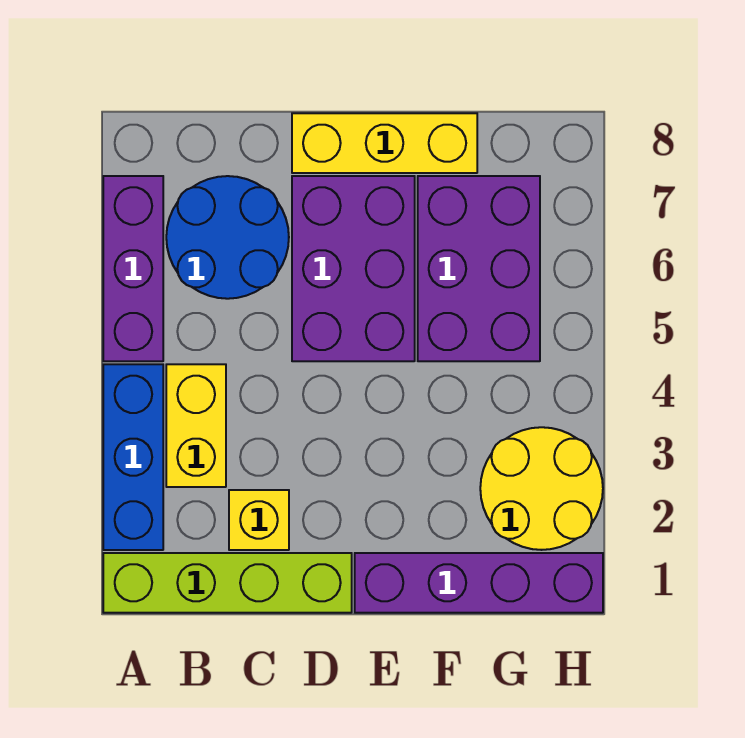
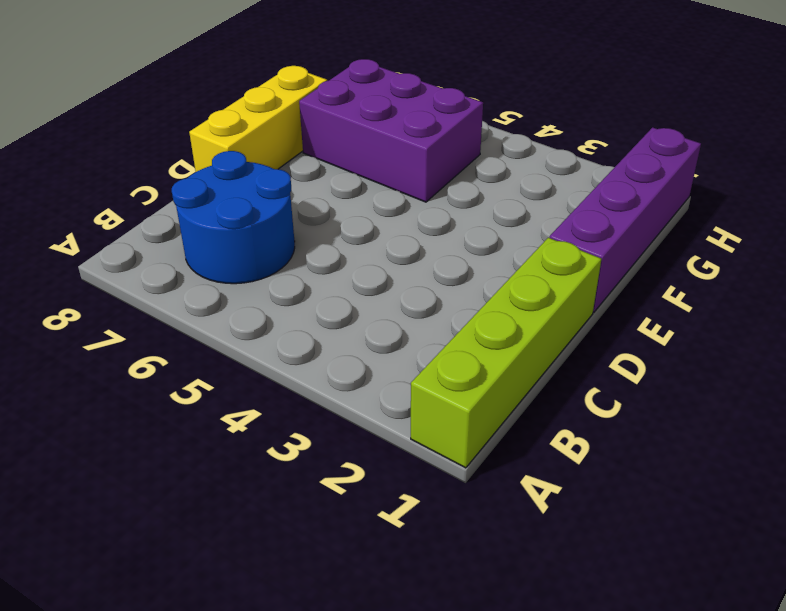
none -> blue 1x3 brick [103,364,163,550]
none -> purple 1x3 brick [103,176,163,361]

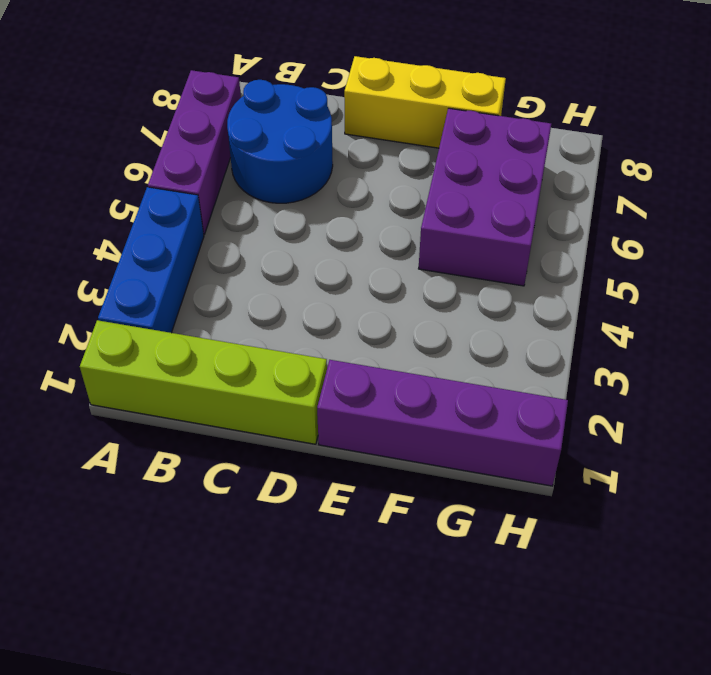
none -> yellow 1x2 brick [166,364,226,487]
none -> yellow 1x1 brick [229,490,289,550]

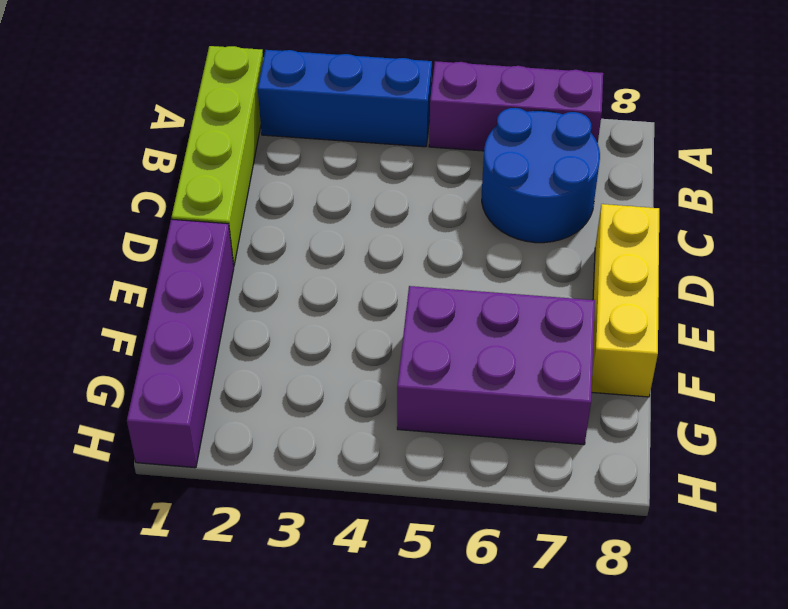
none -> yellow 1x2 brick [166,364,226,487]
none -> yellow 1x1 brick [229,490,289,550]

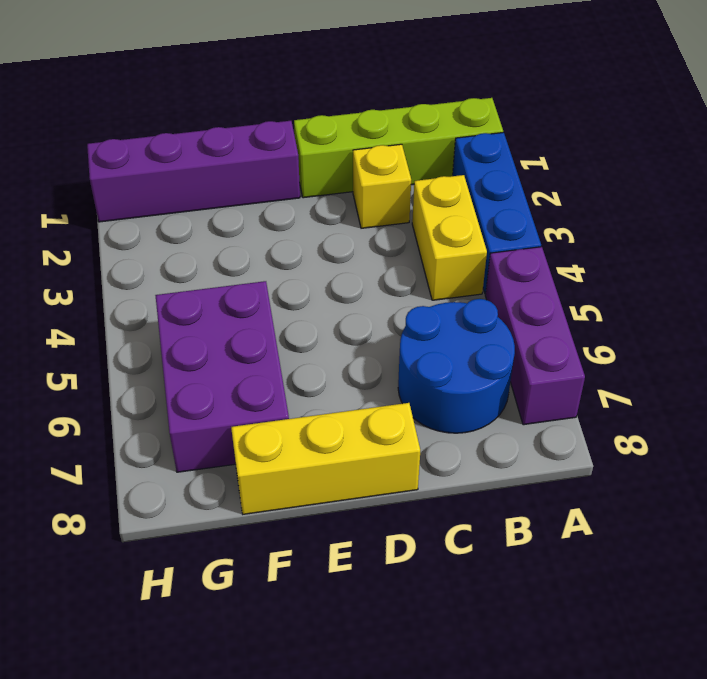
none -> purple 2x3 brick [292,176,415,361]
none -> yellow 2x2 round brick [480,427,603,550]

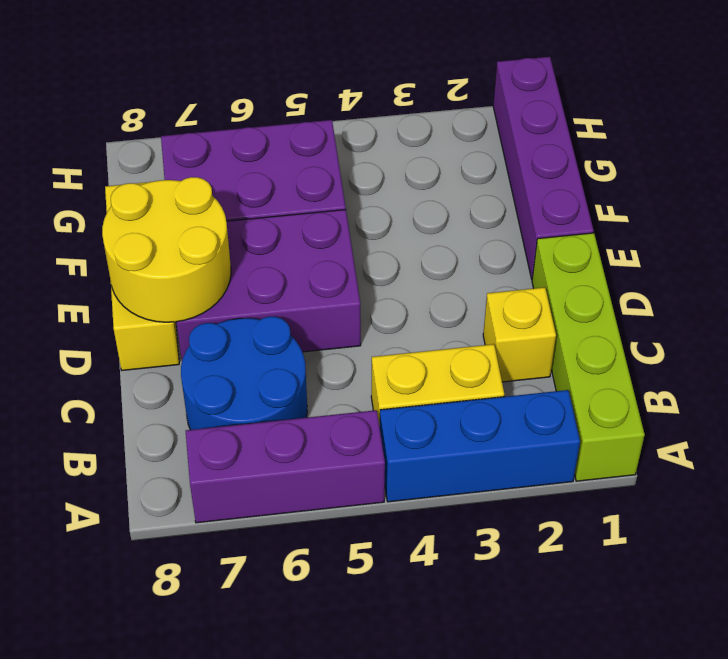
yellow 2x2 round brick [102,177,231,322] -> yellow 2x2 round brick moved to [480,427,603,550]

